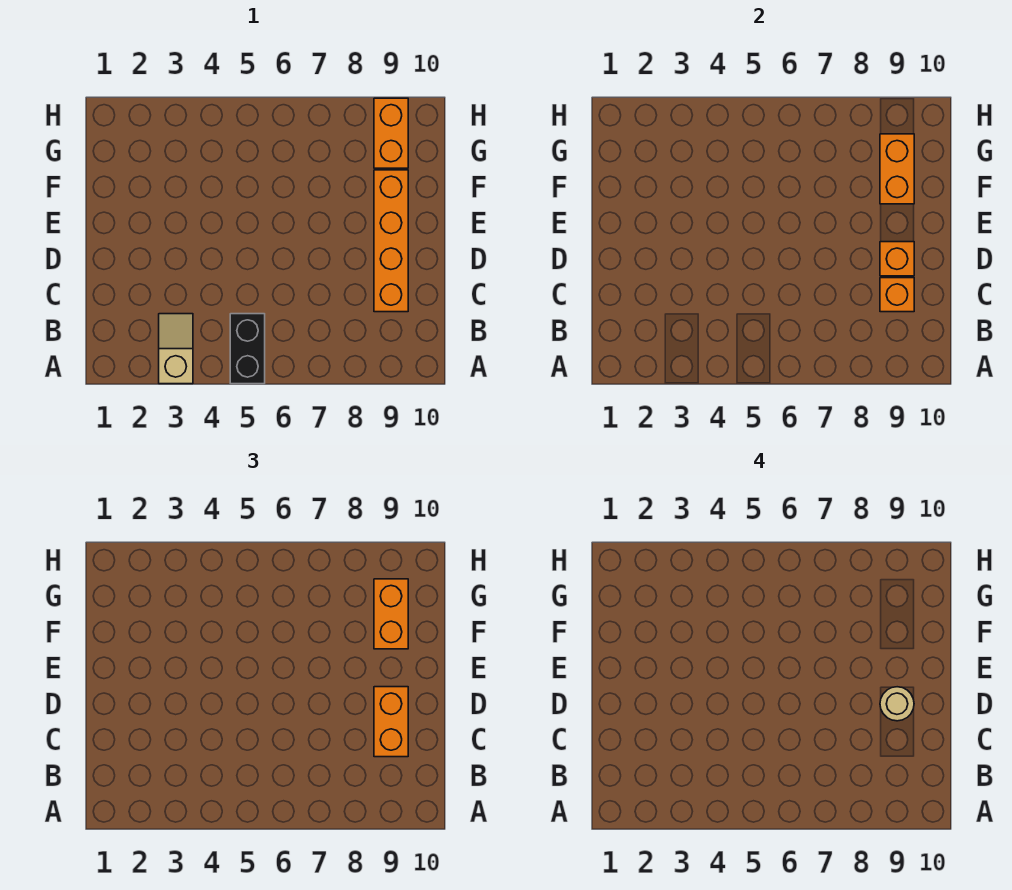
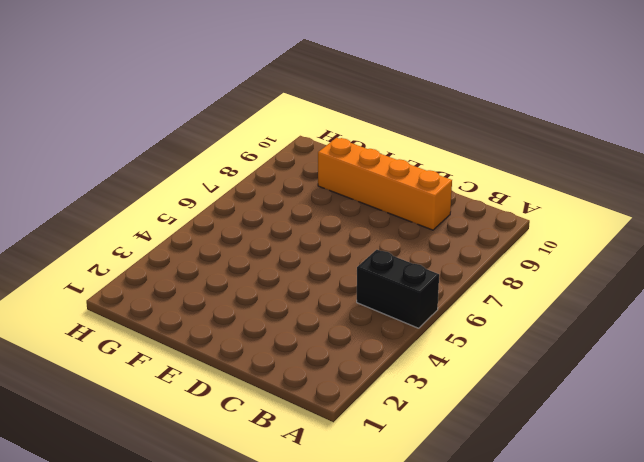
none -> tan 1x2 slope [159,314,193,384]
none -> orange 1x2 brick [374,98,408,168]

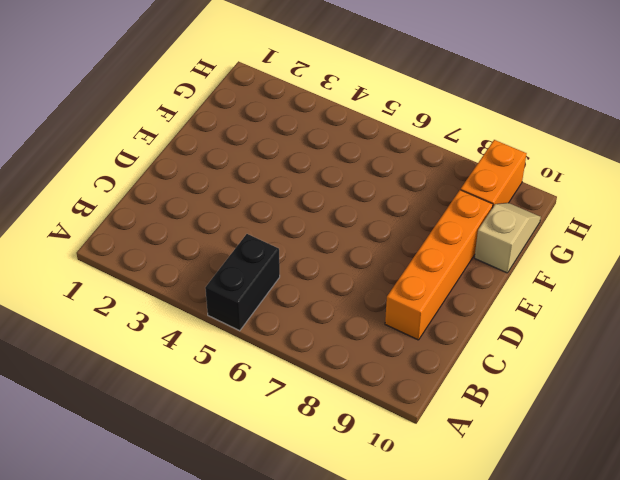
tan 1x2 slope [474,203,541,273] -> tan 1x2 slope moved to [159,314,193,384]
none -> orange 1x1 brick [880,278,914,312]
none -> orange 1x1 brick [880,242,914,276]

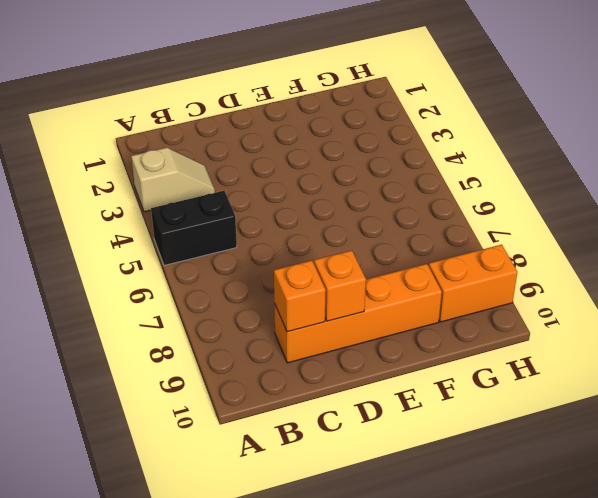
none -> orange 1x2 brick [880,134,914,204]
none -> orange 1x2 brick [374,687,408,757]

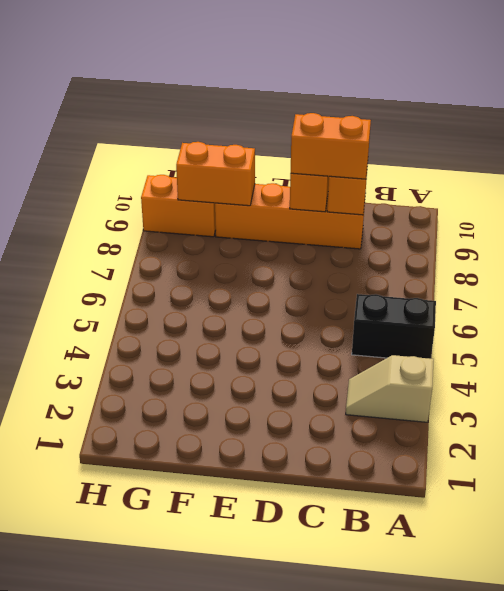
none -> orange 1x2 brick [374,579,408,649]
none -> tan 1x1 round brick [880,687,914,721]

